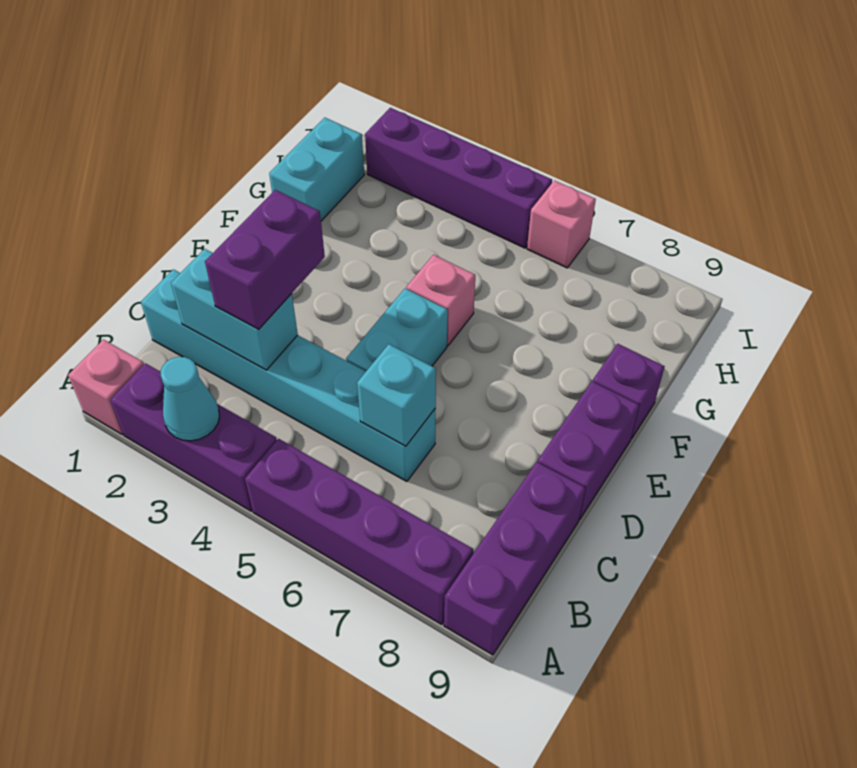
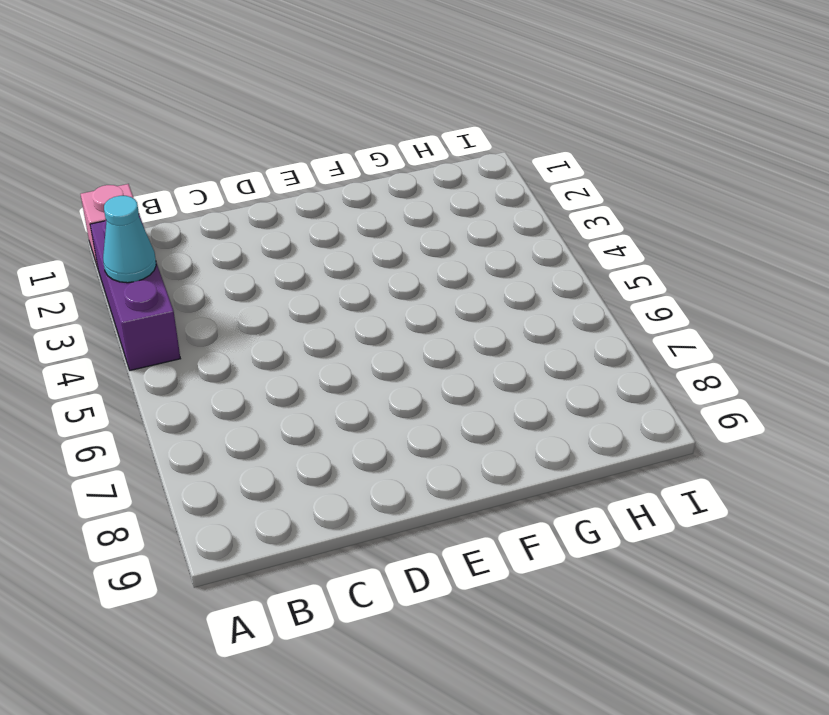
none -> purple 1x4 brick [245,439,473,624]
none -> purple 1x3 brick [444,462,586,655]
none -> cyan 1x6 brick [141,269,436,482]

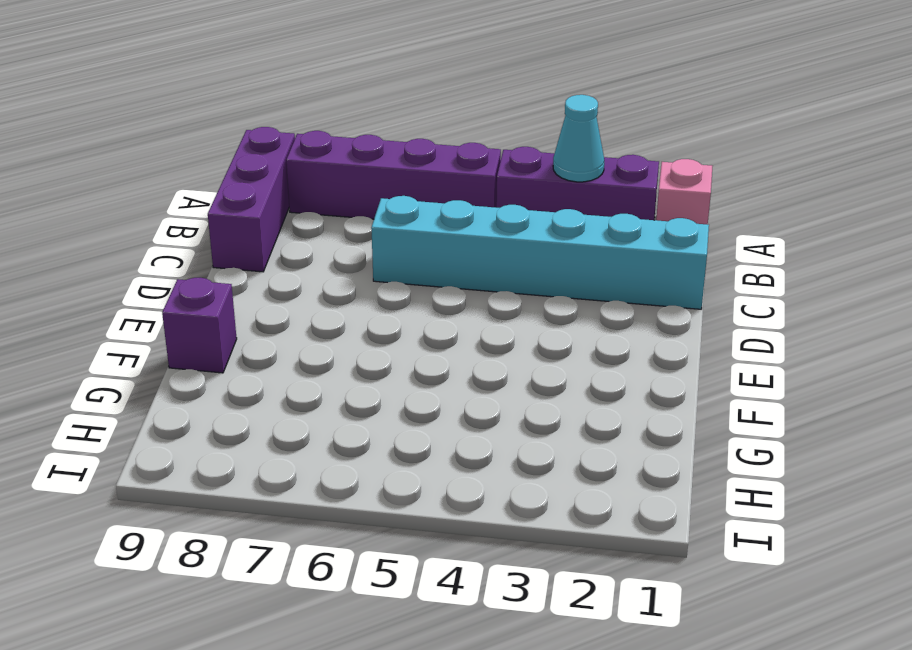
none -> cyan 1x2 brick [346,288,448,371]
none -> purple 1x2 brick [538,381,639,519]
none -> pink 1x1 brick [406,255,475,345]

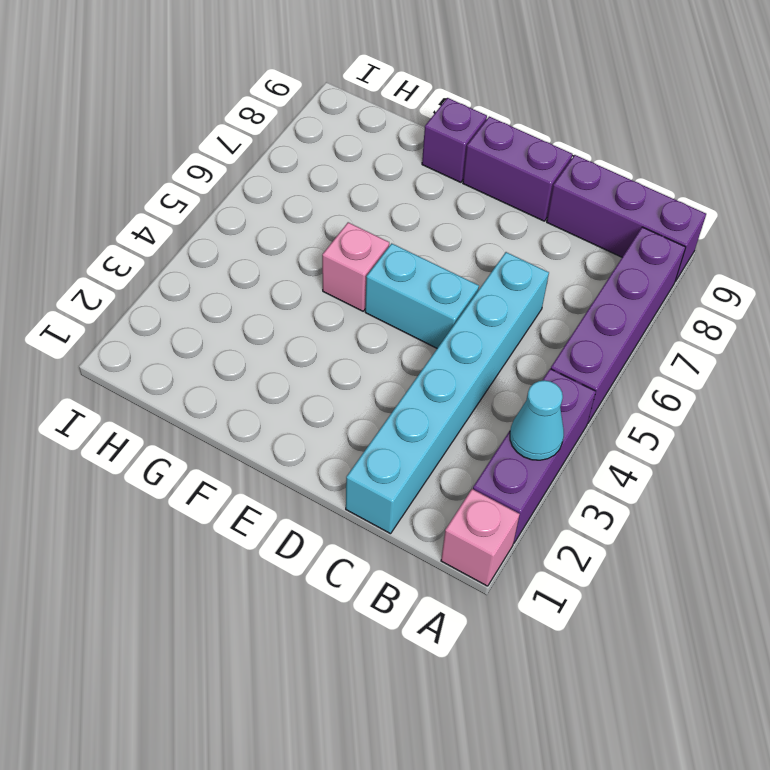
none -> cyan 1x2 brick [269,118,364,221]
none -> purple 1x4 brick [365,108,552,248]
none -> pink 1x1 brick [527,181,596,268]

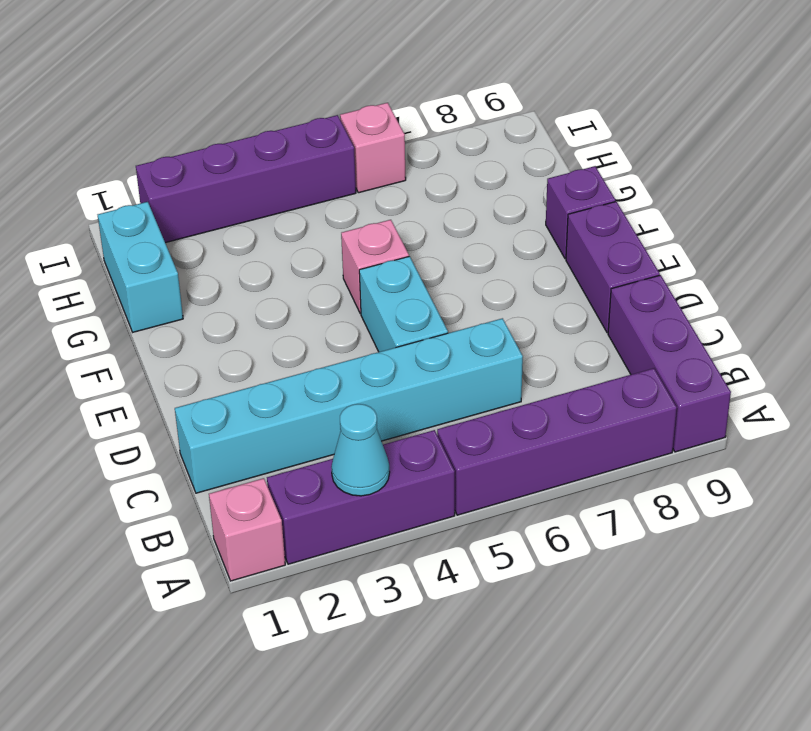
none -> cyan 1x2 brick [171,249,298,370]
none -> cyan 1x1 brick [357,344,436,446]
none -> purple 1x2 brick [205,190,325,329]

